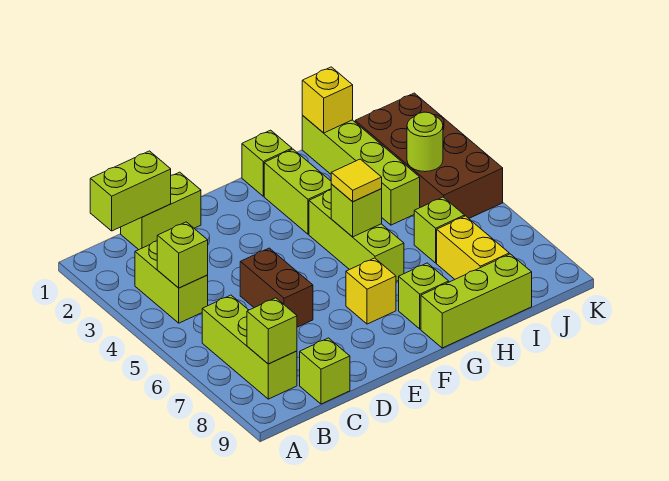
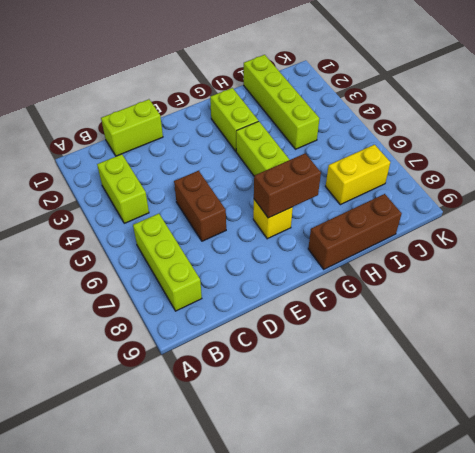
brown 1x2 brick [254,153,321,218] -> none
brown 1x3 brick [308,194,402,269] -> lime 1x3 brick [421,254,532,348]
yellow 1x2 brick [326,145,390,205] -> yellow 1x2 brick turned to [437,216,509,279]
none -> lime 1x1 brick [300,338,350,404]
none -> lime 1x1 brick [242,130,292,196]
none -> lime 1x1 brick [399,263,449,329]

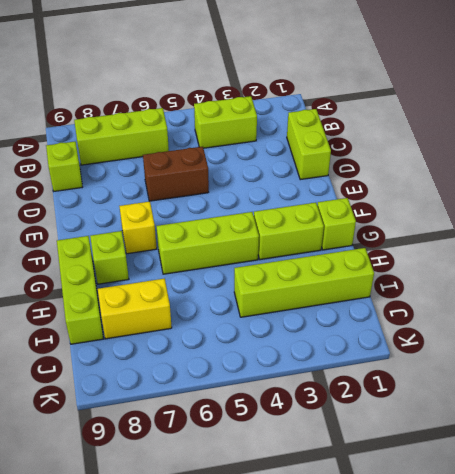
none -> lime 1x1 brick [414,197,465,263]
none -> brown 2x4 brick [355,93,503,218]
none -> lime 1x2 brick [90,151,171,231]

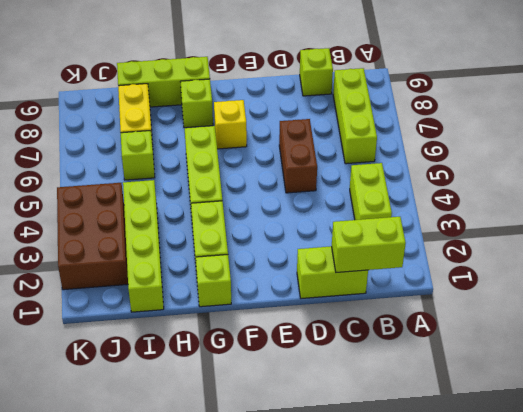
brown 2x3 brick [57,183,128,290] -> brown 2x4 brick [355,93,503,218]
none -> lime 1x1 brick [157,222,208,288]
none -> lime 1x1 brick [247,298,297,364]
none -> lime 1x1 brick [331,184,382,237]

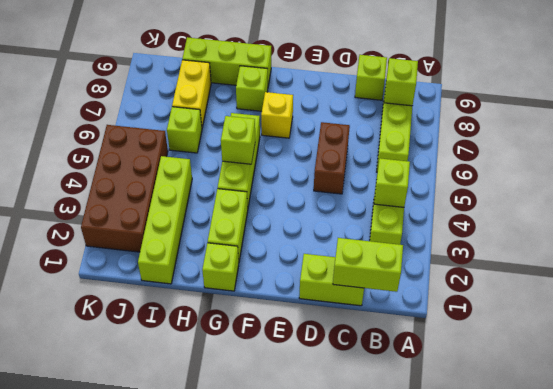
none -> yellow 1x1 brick [302,67,353,133]
none -> lime 1x1 round brick [407,112,443,172]
none -> yellow 1x1 tile [331,159,382,202]

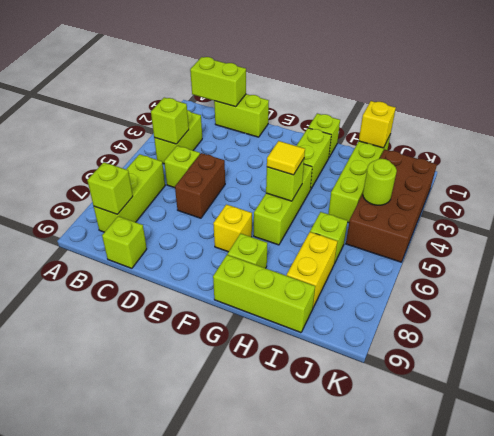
lime 1x1 brick [164,146,200,188] -> none

